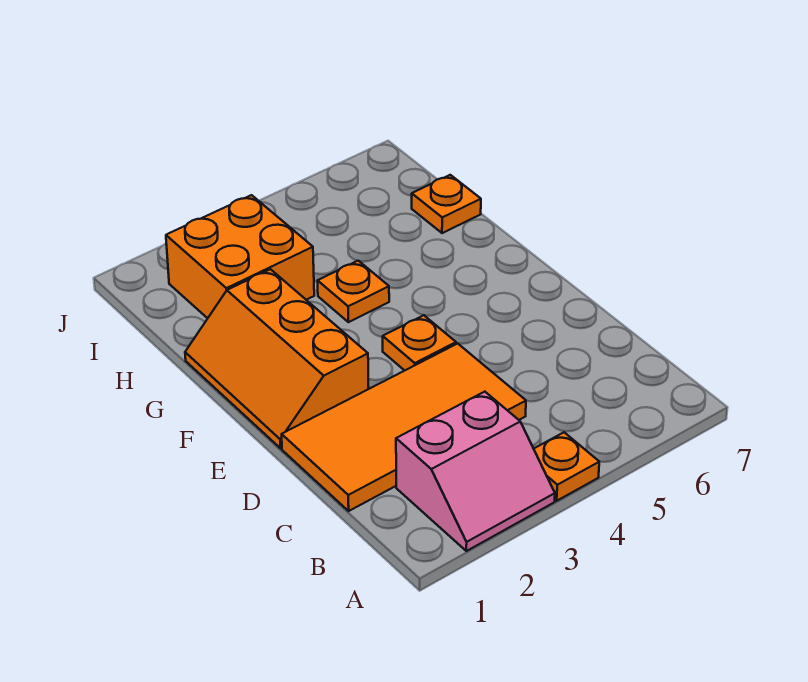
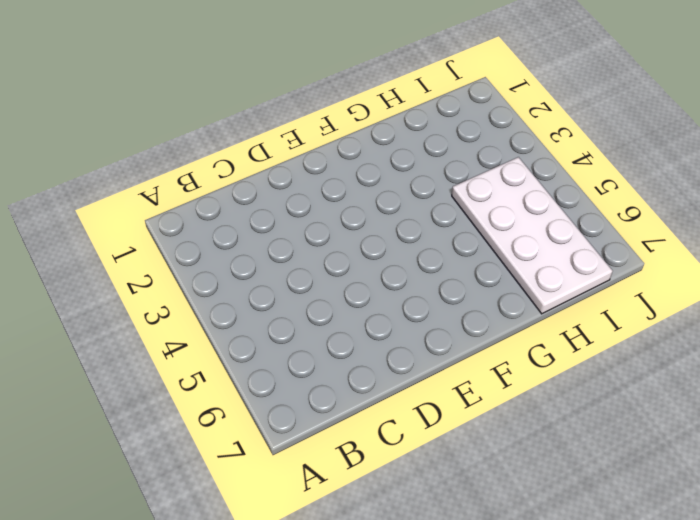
white 2x4 plate [452,157,613,314] -> orange 1x1 plate [412,175,481,233]
none -> pink 2x2 slope [396,392,555,551]
none -> orange 1x1 plate [534,432,599,501]

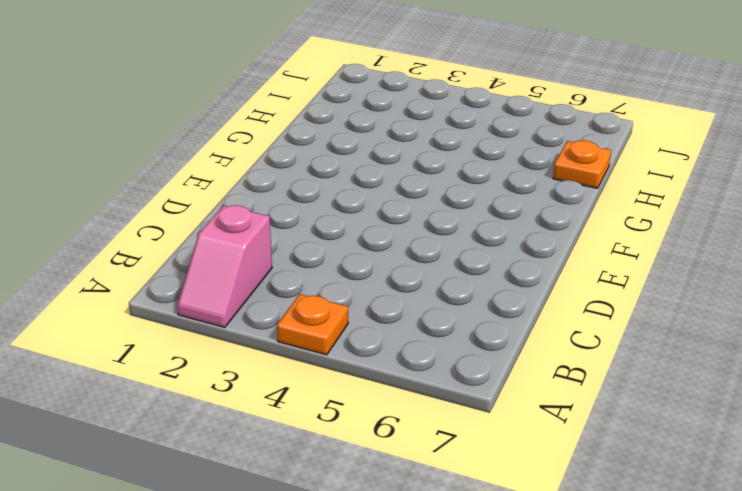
pink 1x2 slope [177,205,272,327] -> pink 2x2 slope [396,392,555,551]
none -> orange 2x4 tile [282,343,526,511]
none -> orange 2x3 slope [185,269,368,448]

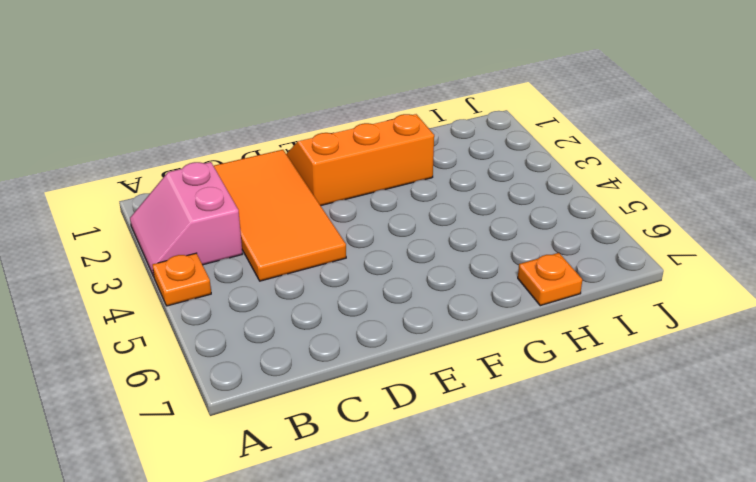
none -> orange 1x1 plate [383,315,456,371]
none -> orange 1x1 plate [318,261,389,322]

